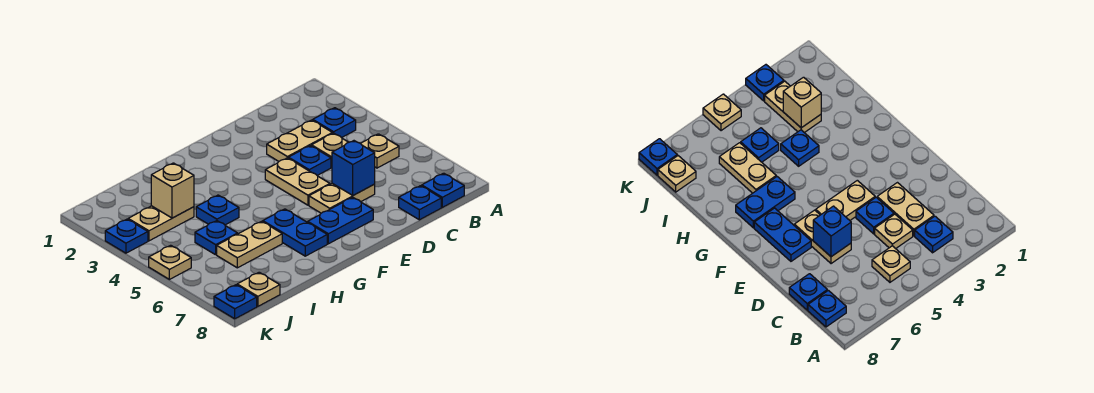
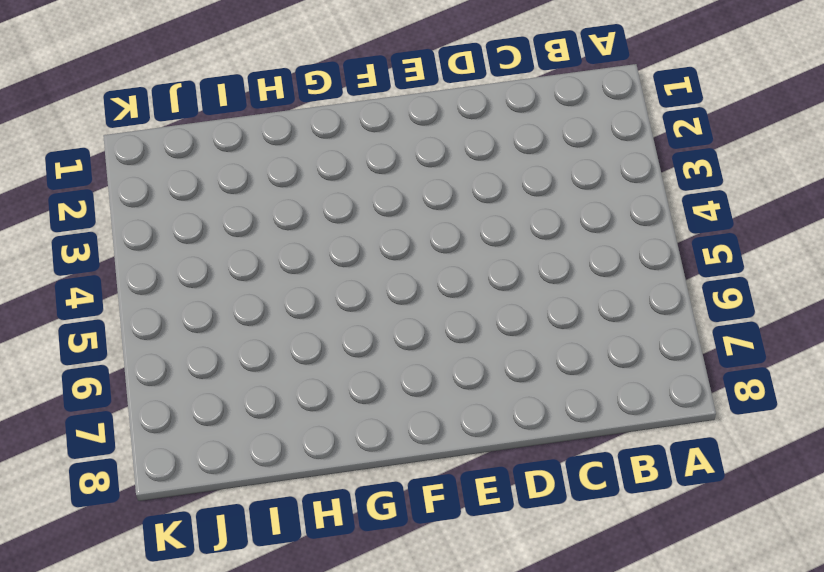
none -> blue 1x1 plate [313,108,356,138]
none -> tan 1x1 plate [361,134,399,168]
none -> blue 1x1 plate [422,173,464,207]

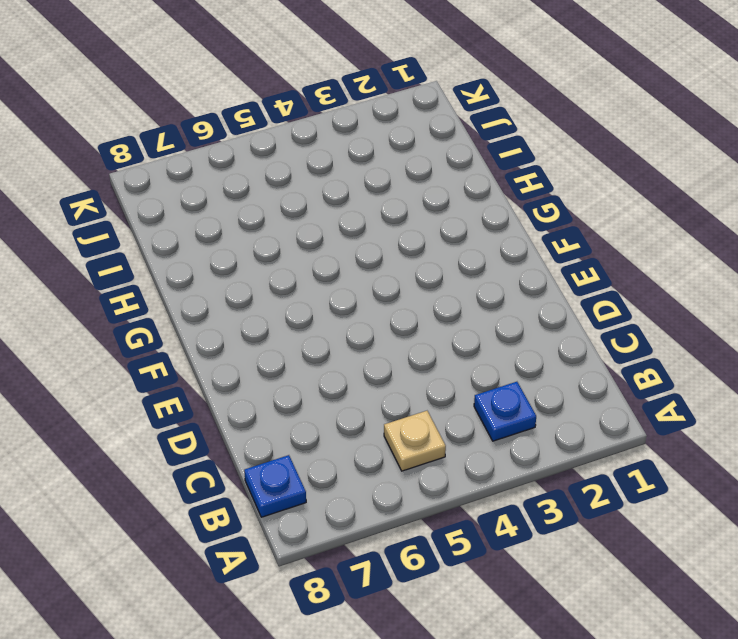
none -> tan 1x2 plate [267,120,332,161]
none -> tan 1x1 plate [312,133,349,167]
none -> blue 1x1 plate [399,186,441,220]

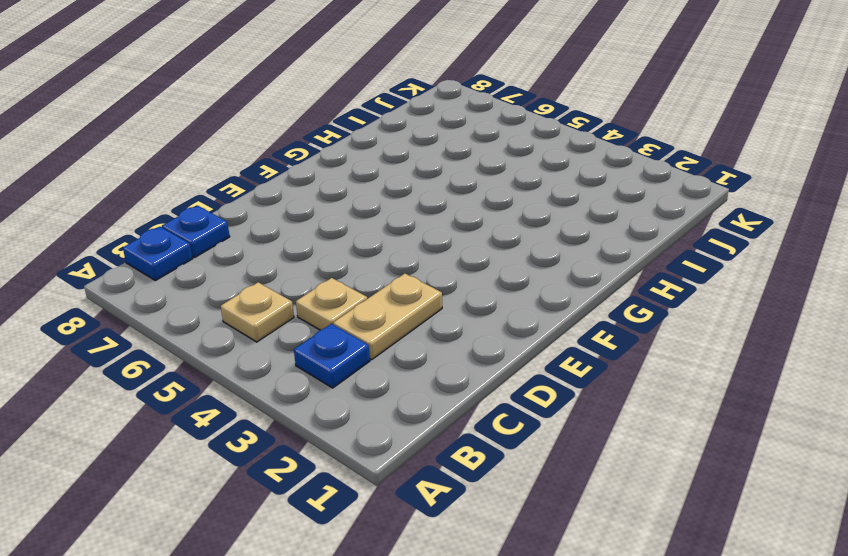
none -> blue 1x1 plate [288,146,331,175]
none -> tan 1x2 plate [309,183,375,213]
none -> tan 1x2 plate [265,158,330,205]

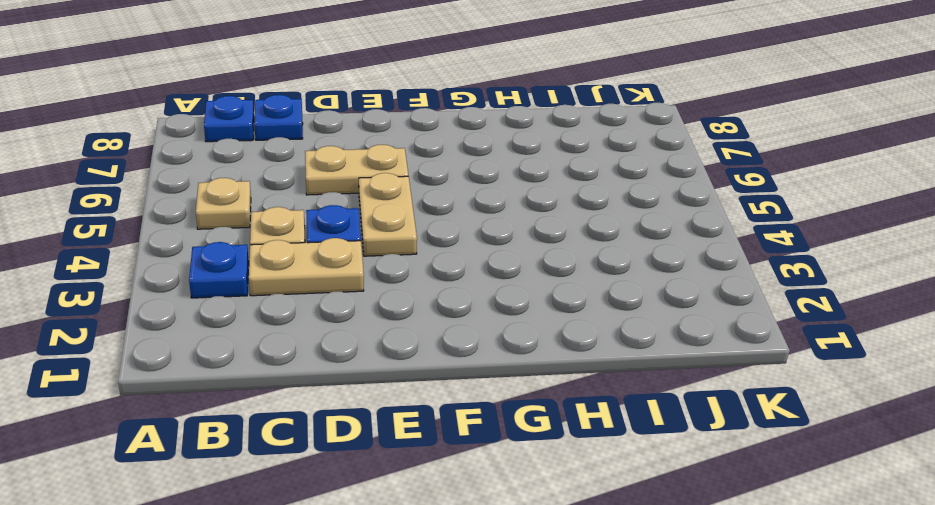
none -> blue 1x2 plate [308,197,373,244]
none -> blue 1x2 plate [263,209,327,256]
none -> blue 1x1 plate [196,195,239,225]

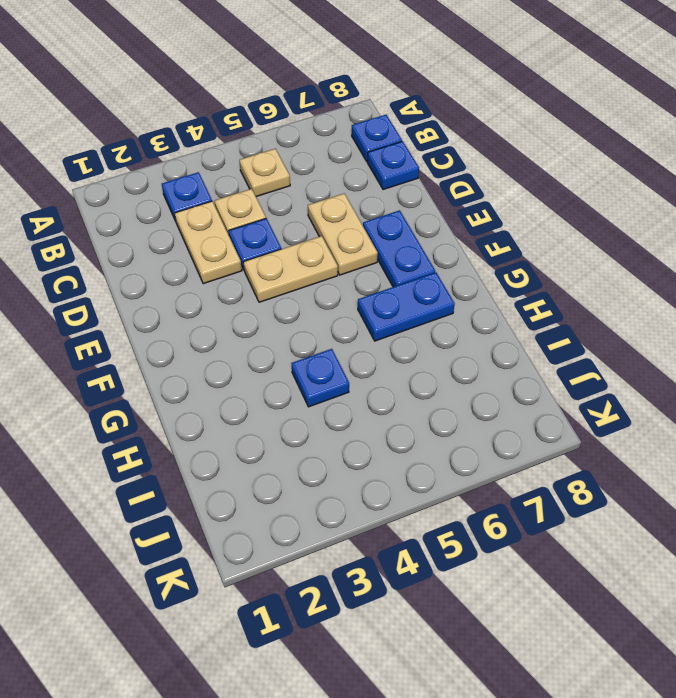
none -> tan 1x2 plate [217,221,282,268]
none -> tan 1x2 plate [128,206,194,241]
none -> blue 1x1 plate [195,221,238,255]

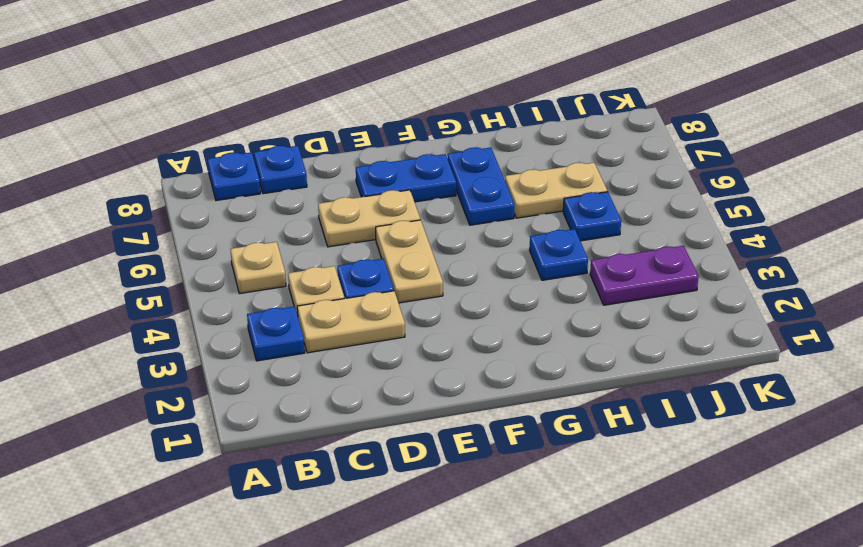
purple 1x2 plate [590,246,699,305] -> tan 1x2 plate [128,206,194,241]
none -> tan 1x1 plate [237,272,280,306]
none -> blue 1x1 plate [105,219,148,253]
none -> tan 1x1 plate [149,245,191,279]

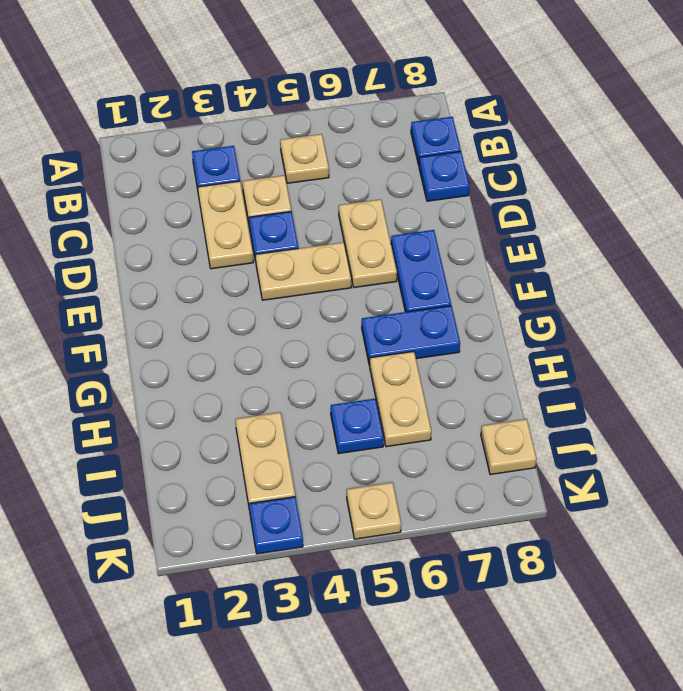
none -> blue 1x1 plate [196,195,239,225]
none -> blue 1x1 plate [214,285,257,319]
none -> blue 1x1 brick [332,141,375,195]

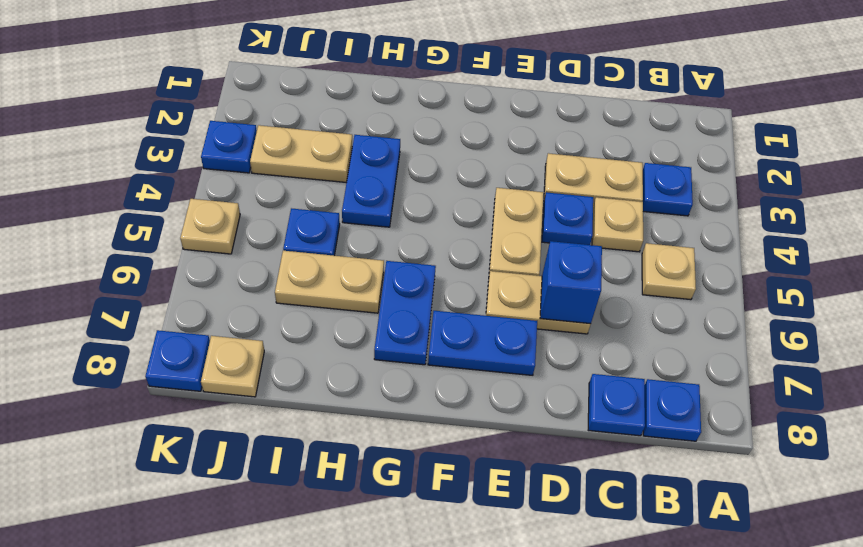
blue 1x2 plate [342,135,400,227] -> blue 1x1 plate [196,195,239,225]
none -> tan 1x1 brick [151,163,194,218]

